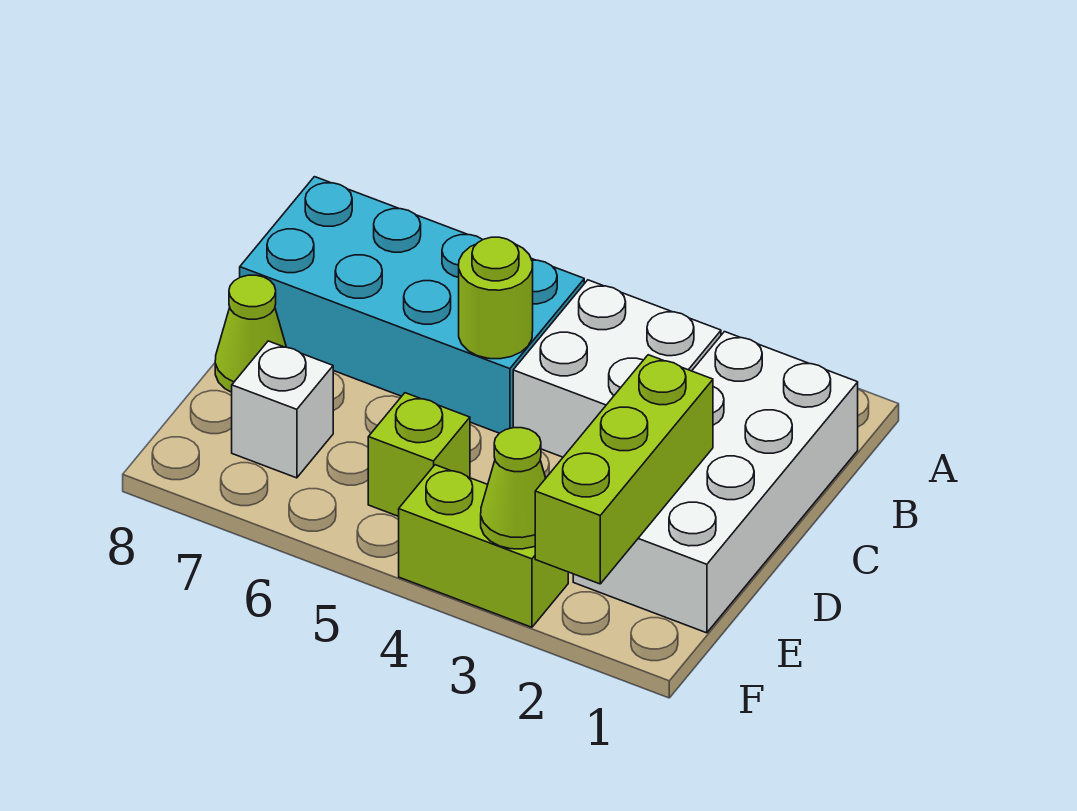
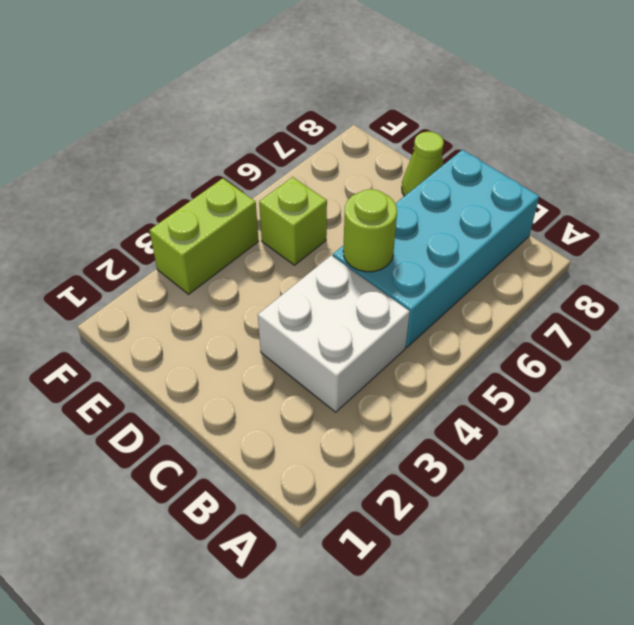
none -> white 2x4 brick [573,332,858,633]
none -> white 1x1 brick [232,341,333,478]

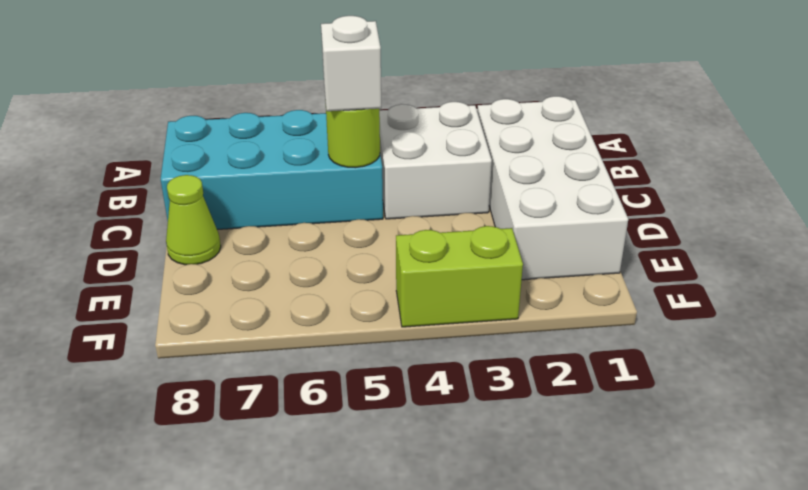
white 1x1 brick [321,16,381,111] -> white 1x1 brick moved to [232,341,333,478]
none -> lime 1x1 brick [368,393,470,516]
none -> lime 1x3 brick [535,355,713,584]

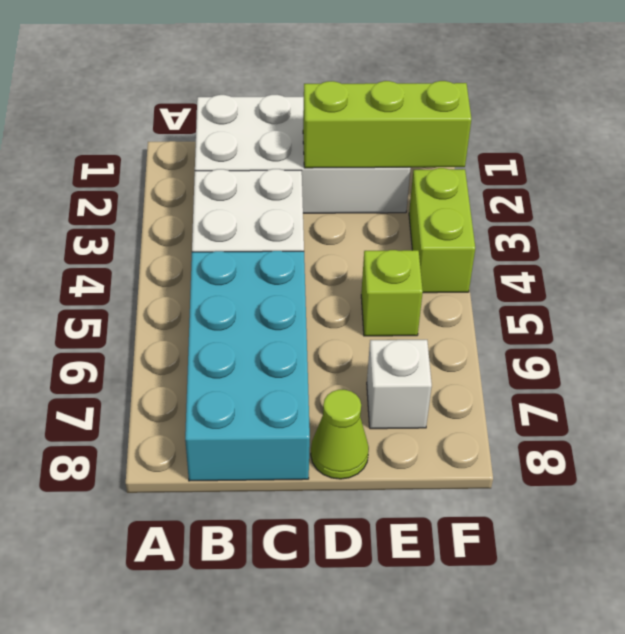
none -> lime 1x1 round brick [459,237,533,359]
none -> lime 1x1 cone [481,428,546,549]

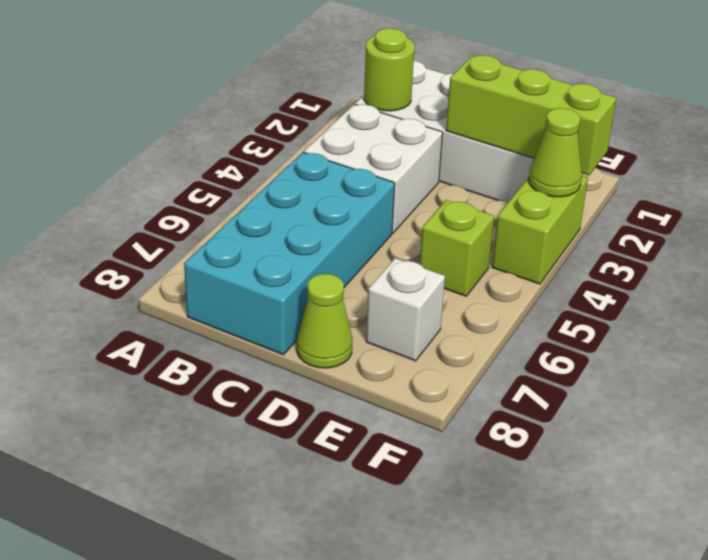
lime 1x1 round brick [364,28,414,111] -> lime 1x1 round brick moved to [459,237,533,359]

